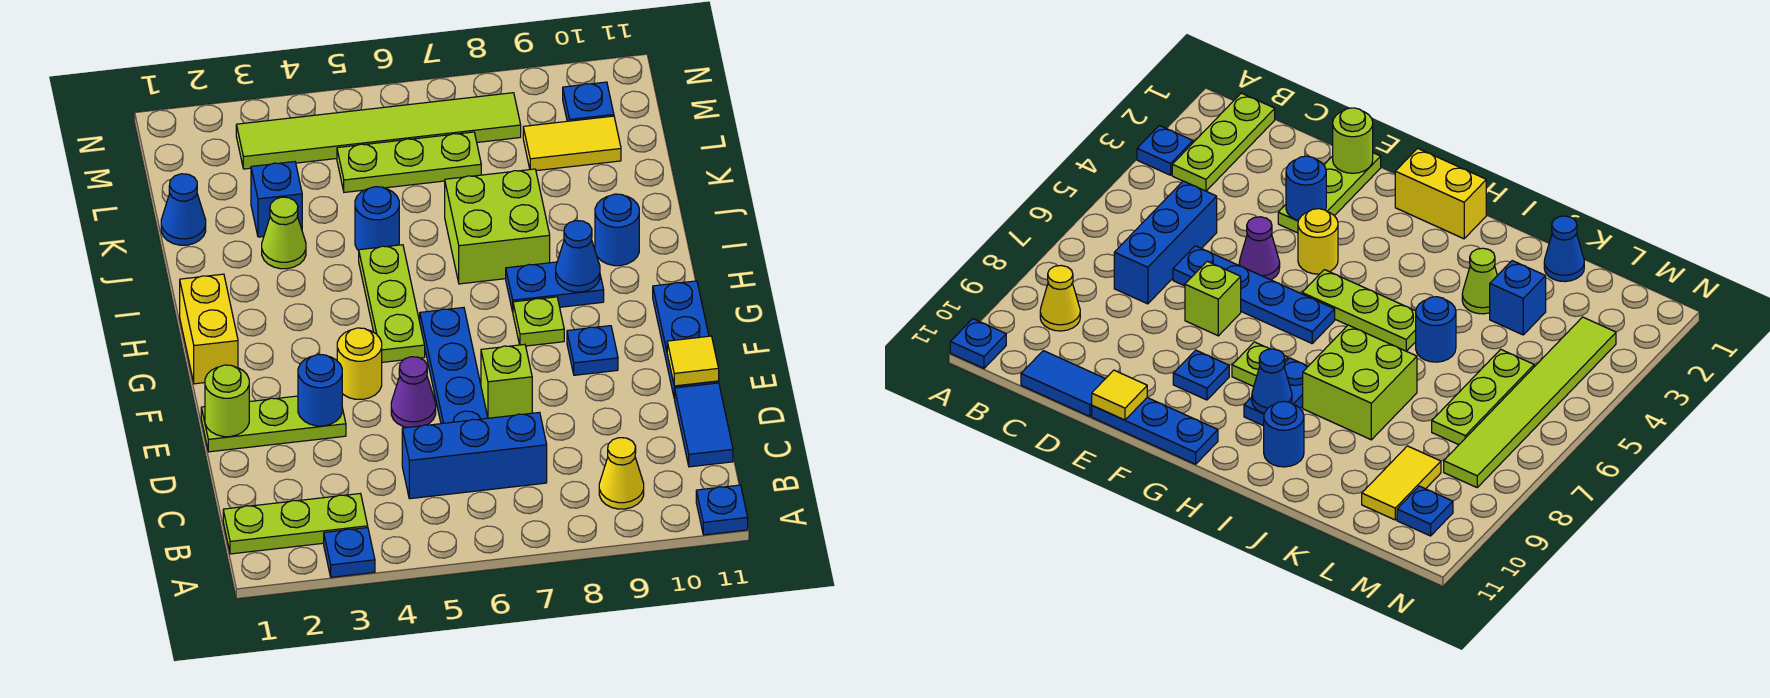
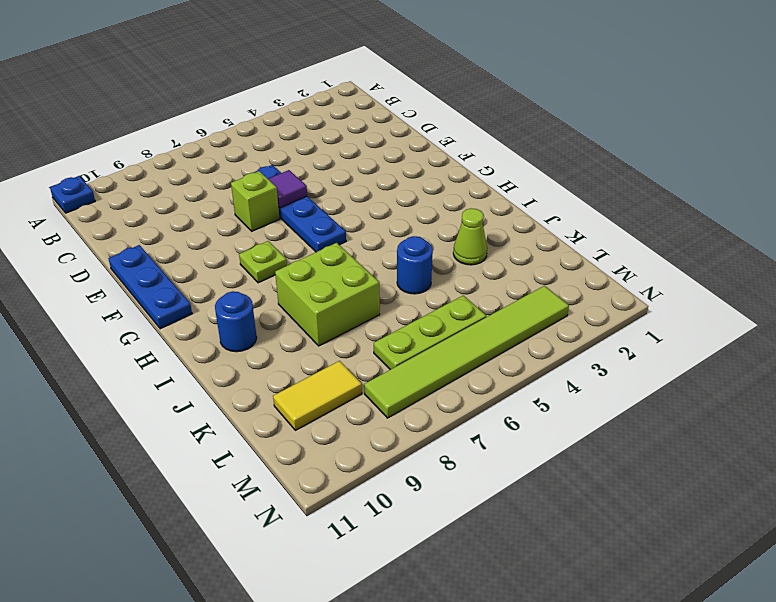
purple 1x1 tile [268,170,307,208] -> none
none -> blue 1x1 plate [324,528,375,577]
none -> lime 1x3 plate [223,494,368,554]
none -> yellow 1x1 cone [599,438,644,509]
none -> blue 1x3 brick [402,412,547,499]

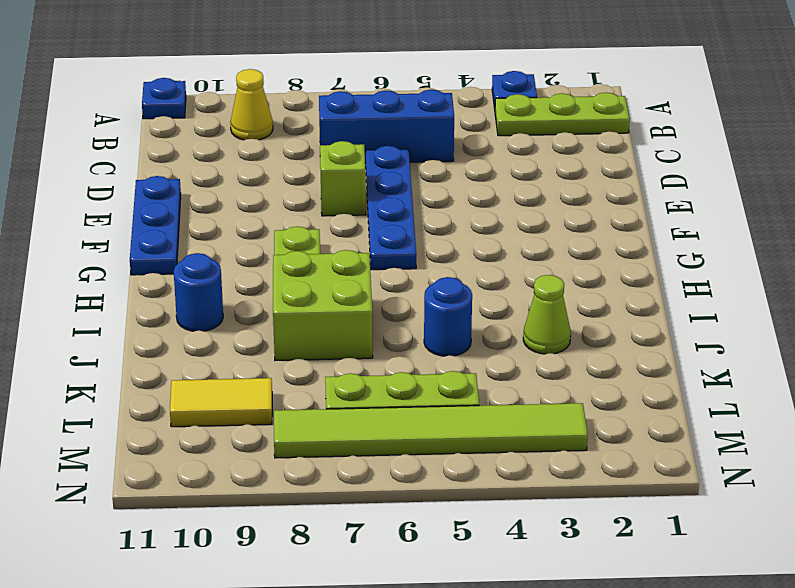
none -> blue 1x2 tile [675,383,733,467]
none -> lime 1x3 plate [201,396,346,452]
none -> purple 1x1 cone [391,357,436,428]
none -> yellow 1x1 round brick [337,328,382,399]

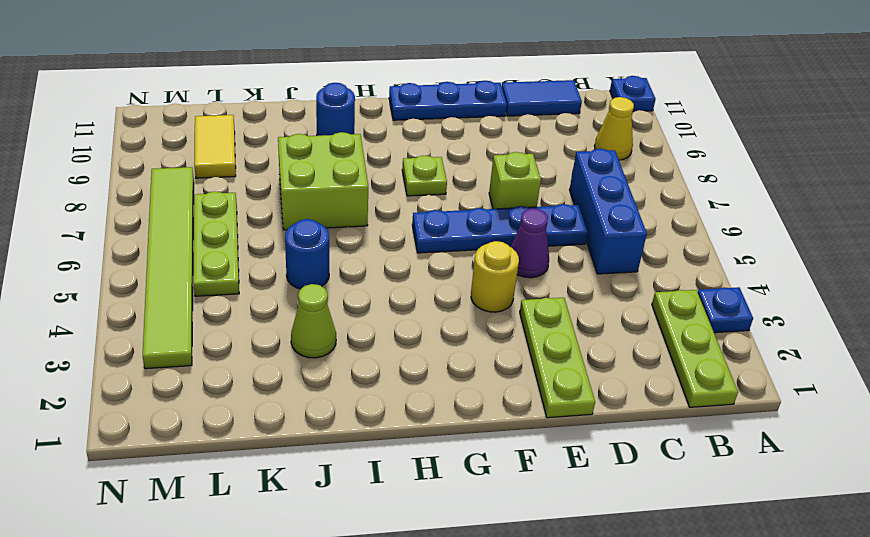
none -> blue 1x1 plate [567,326,618,375]
none -> yellow 1x2 brick [180,274,238,384]
none -> lime 1x3 plate [359,245,425,362]
none -> blue 1x2 plate [506,262,604,312]

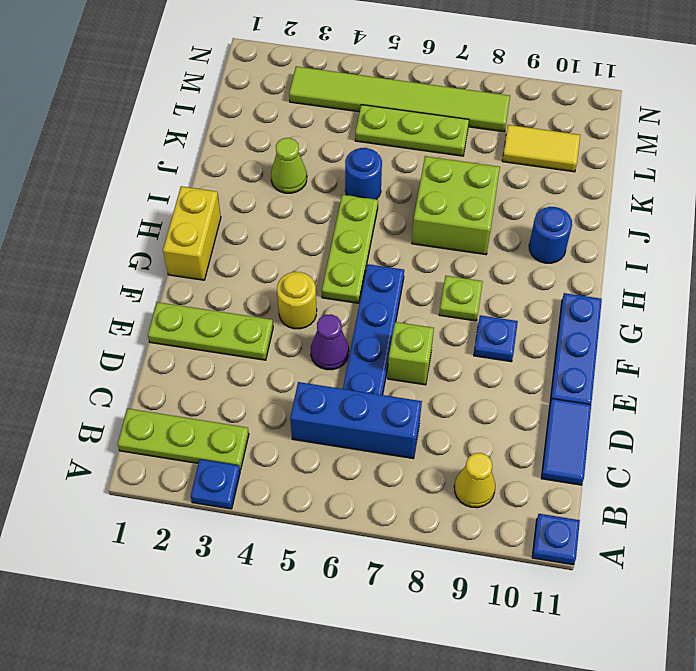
none -> blue 1x2 plate [506,262,604,312]
none -> blue 1x1 cone [161,174,206,245]
none -> blue 1x1 brick [251,162,302,237]
none -> blue 1x1 plate [563,82,614,121]

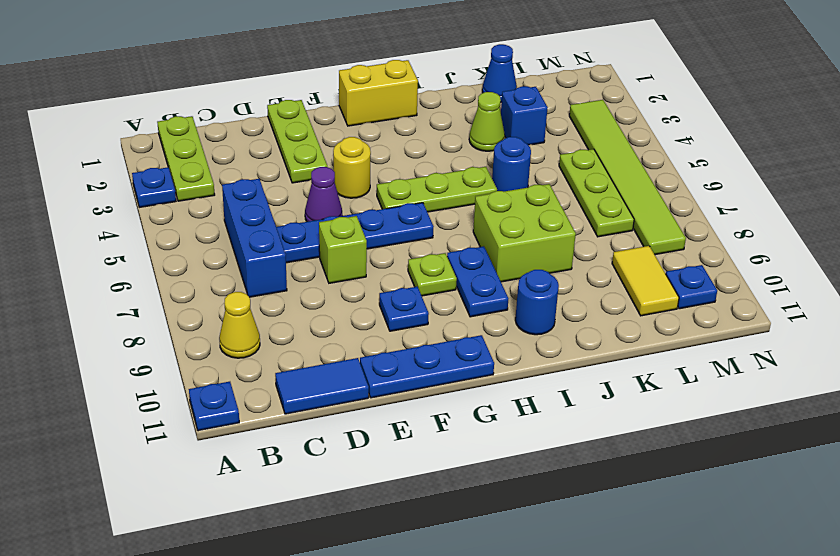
none -> lime 1x1 round brick [205,365,249,437]
none -> blue 1x1 round brick [298,354,342,426]
none -> yellow 1x1 tile [667,336,719,386]
none -> blue 1x1 cone [556,221,600,292]

